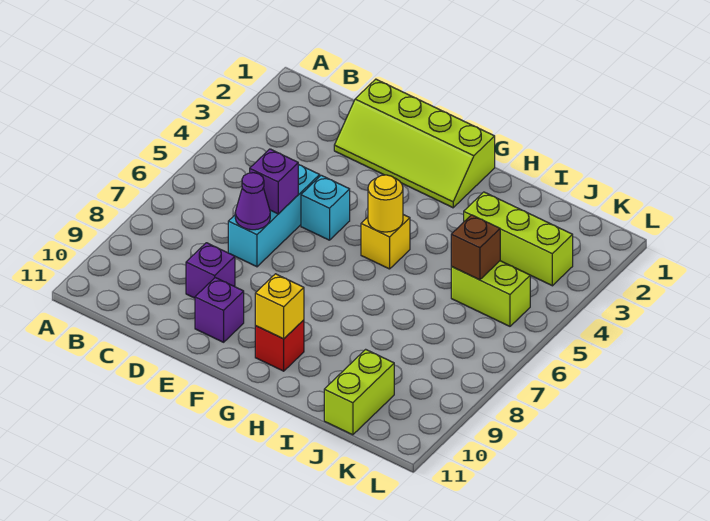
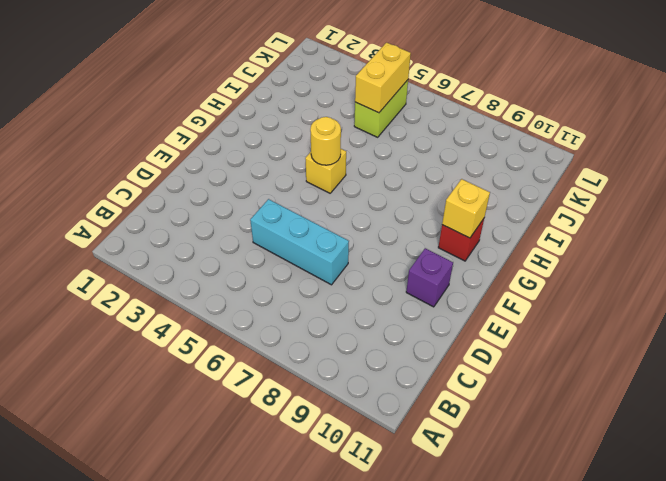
yellow 1x2 brick [355,43,411,113] -> brown 1x1 brick [451,215,500,280]
none -> lime 2x4 slope [334,79,495,208]
none -> purple 1x1 brick [186,243,235,298]
none -> cyan 1x1 brick [301,175,350,240]

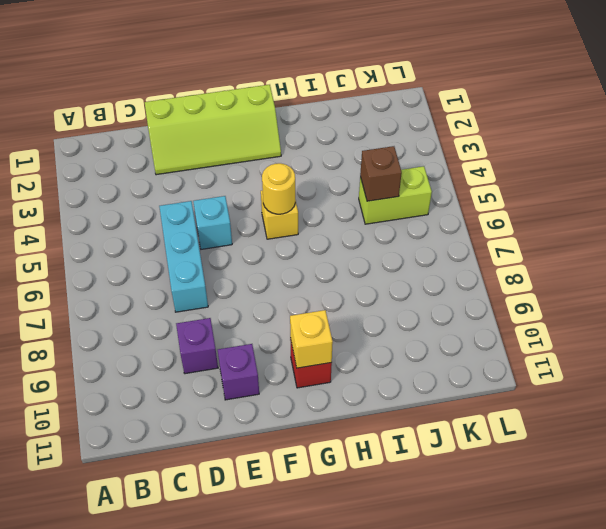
none -> lime 1x3 brick [464,192,573,286]
none -> lime 1x2 brick [324,349,394,435]
none -> purple 1x1 brick [250,149,298,214]

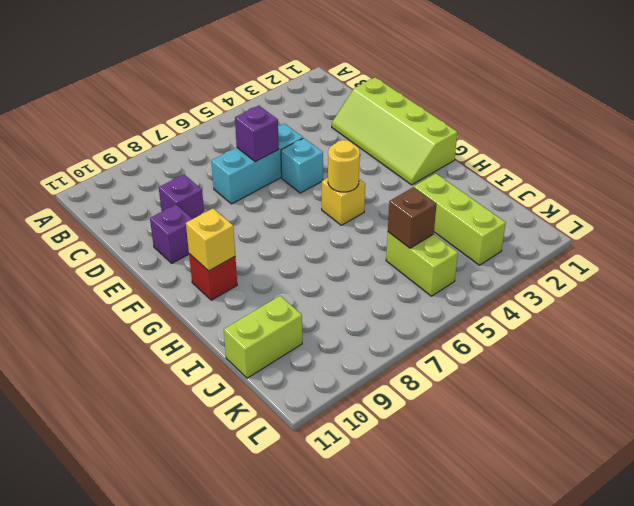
none -> purple 1x1 cone [235,173,270,230]

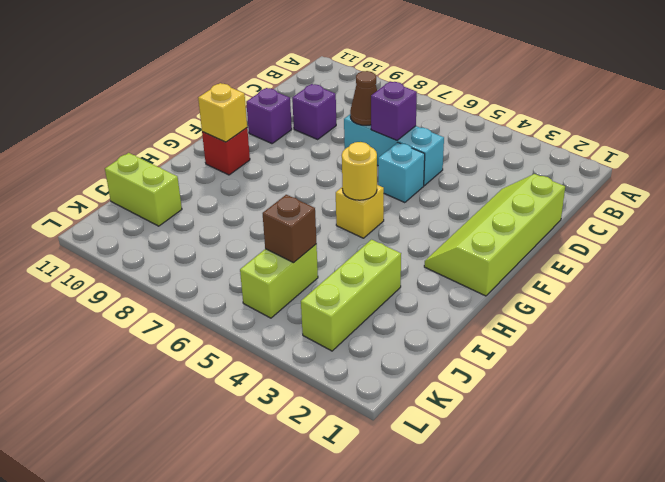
brown 1x1 cone [350,71,377,126] -> purple 1x1 cone [235,173,270,230]

